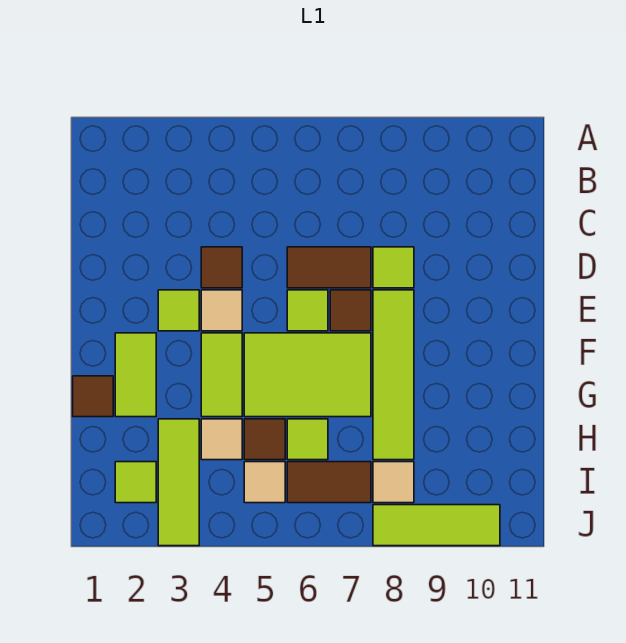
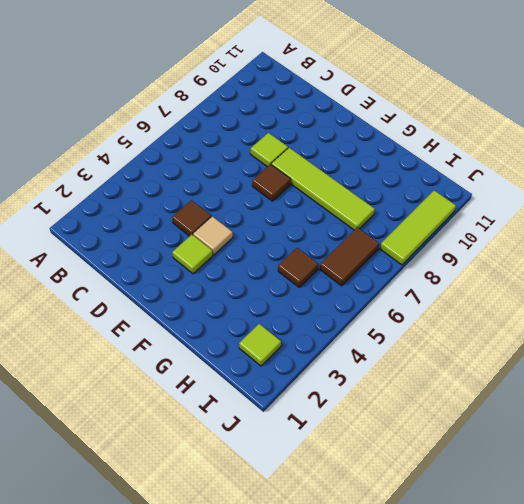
none -> brown 1x2 tile [287,247,371,288]
none -> lime 1x1 tile [287,290,328,331]
none -> lime 1x2 tile [115,333,156,417]

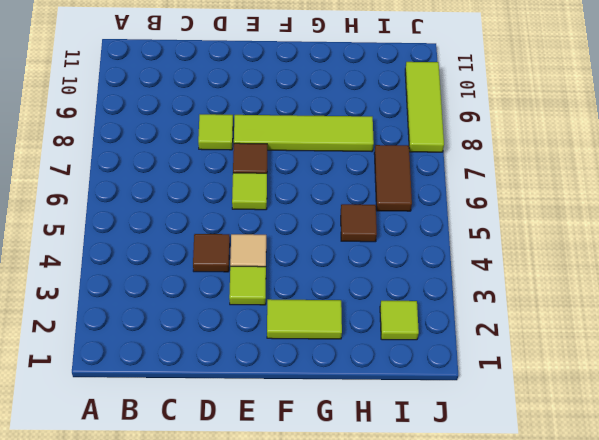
none -> brown 1x2 tile [287,247,371,288]
none -> lime 1x2 tile [201,333,242,417]
none -> lime 2x3 tile [244,333,371,417]

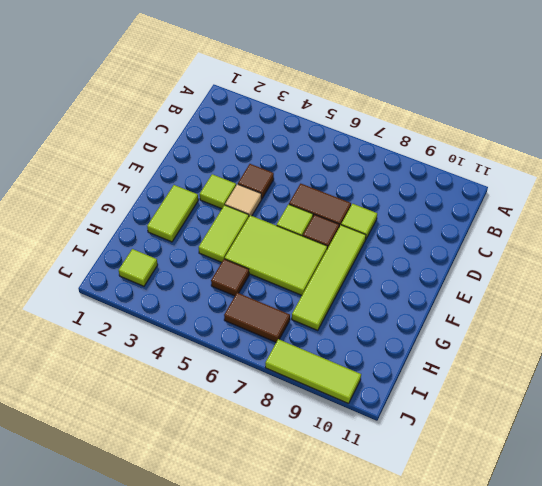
none -> brown 1x1 tile [73,376,113,417]
none -> lime 1x3 tile [158,419,199,546]
none -> tan 1x1 tile [201,419,242,460]

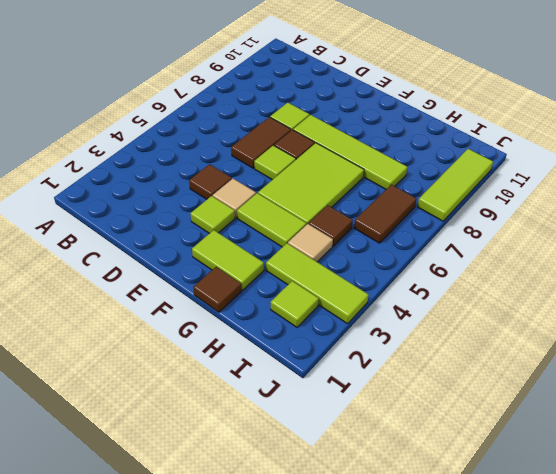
none -> lime 1x1 tile [287,419,328,460]
none -> tan 1x1 tile [244,462,285,503]
none -> tan 1x1 tile [373,462,414,503]

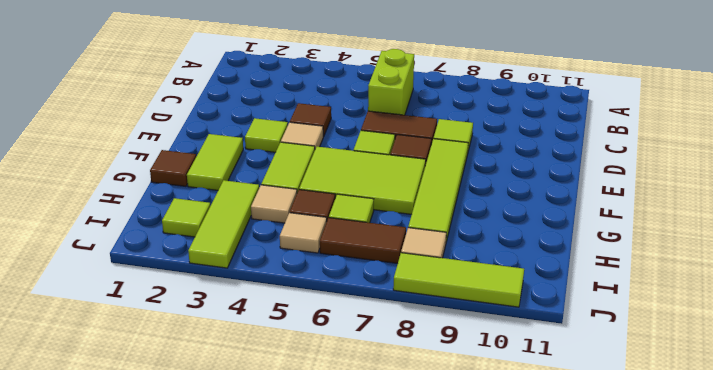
lime 1x2 brick [368,49,414,115] -> none

